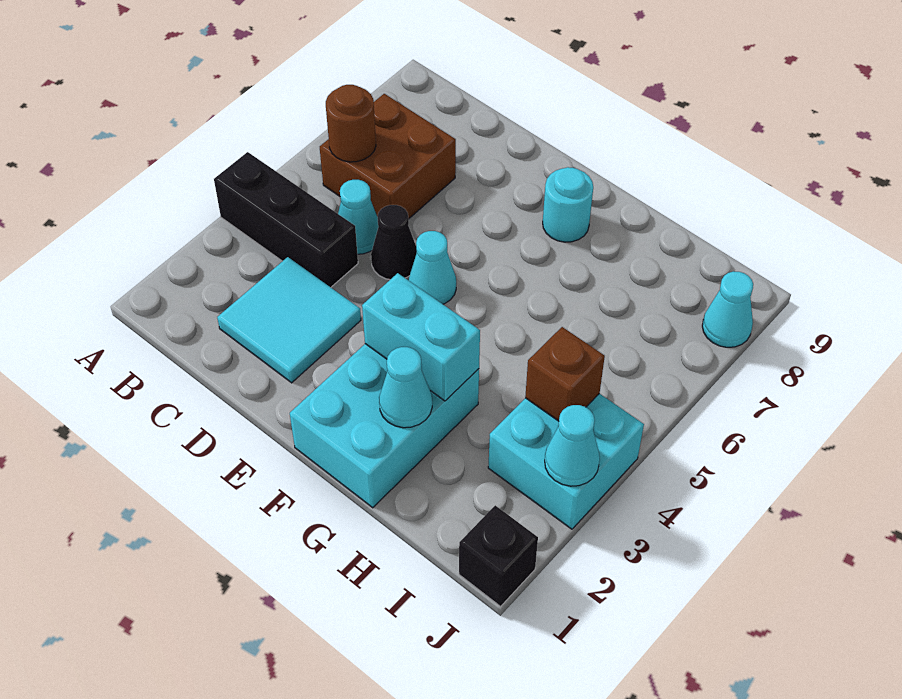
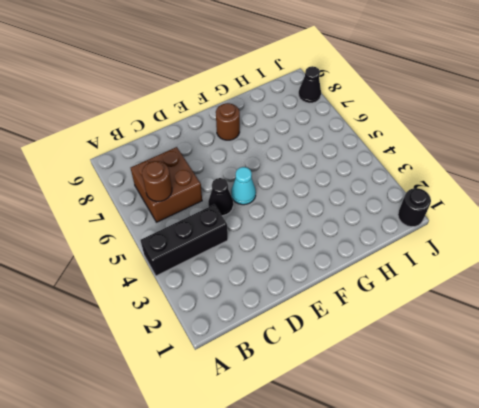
brown 1x1 round brick [216,103,240,140] -> cyan 1x1 round brick [543,167,593,242]
black 1x1 round brick [398,188,431,227] -> black 1x1 brick [459,505,538,606]
black 1x1 cone [299,66,321,103] -> cyan 1x1 cone [702,271,753,347]
none -> cyan 2x2 tile [217,257,361,383]
none -> cyan 1x1 cone [338,180,378,254]
none -> cyan 2x3 brick [290,344,479,508]

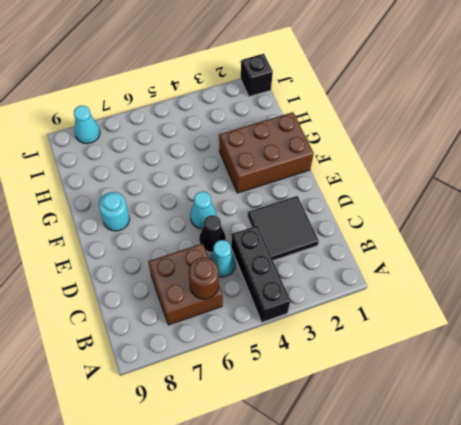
black 2x2 tile [247,196,319,261] -> cyan 2x2 tile [217,257,361,383]
brown 2x3 brick [219,112,314,193] -> cyan 2x3 brick [290,344,479,508]
none -> cyan 2x2 brick [488,394,644,529]
none -> cyan 1x2 brick [362,273,480,401]
none -> cyan 1x1 cone [379,347,432,428]

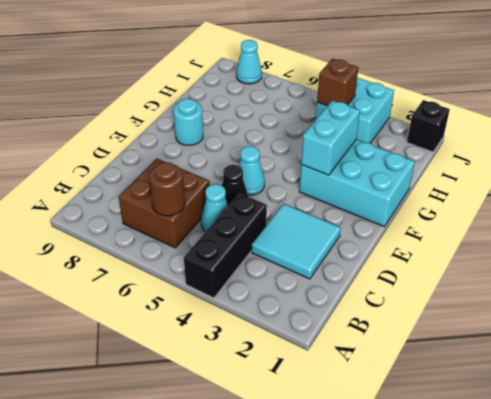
none -> cyan 1x1 cone [379,347,432,428]
none -> cyan 1x1 cone [545,405,600,486]

